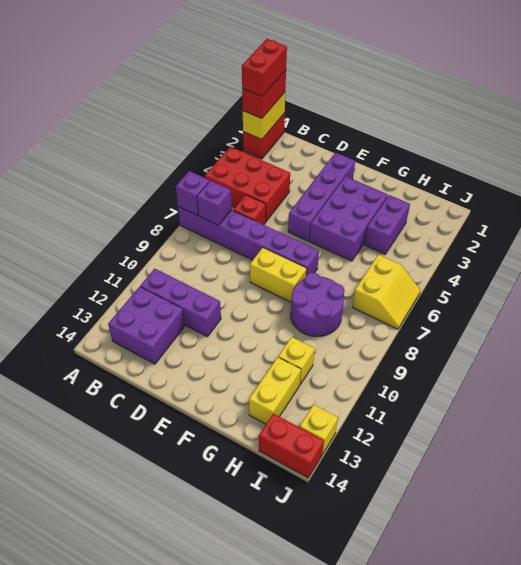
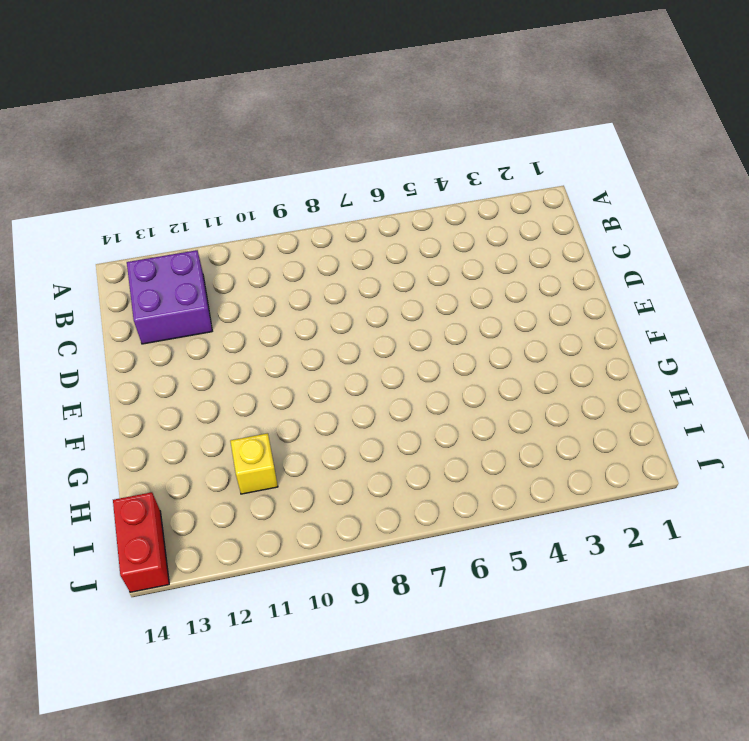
none -> red 1x2 brick [243,113,285,159]
none -> red 2x3 brick [205,147,290,222]
none -> purple 1x6 brick [178,207,319,275]

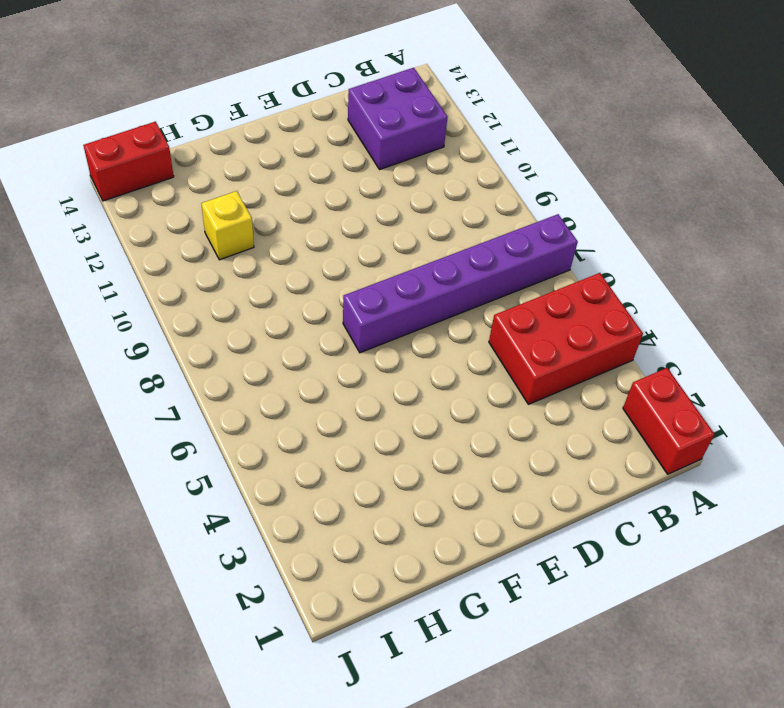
none -> purple 1x3 brick [140,269,221,337]
none -> red 1x1 brick [233,195,266,225]
none -> purple 1x4 brick [288,153,355,241]

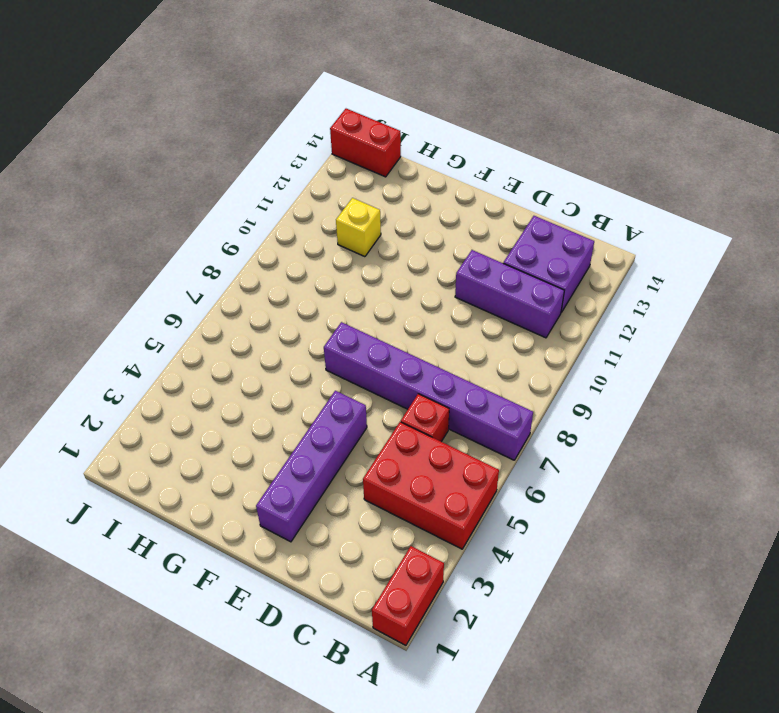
none -> yellow 1x2 brick [250,248,307,302]
none -> purple 2x3 brick [309,176,388,261]
none -> purple 2x2 round brick [291,273,345,336]

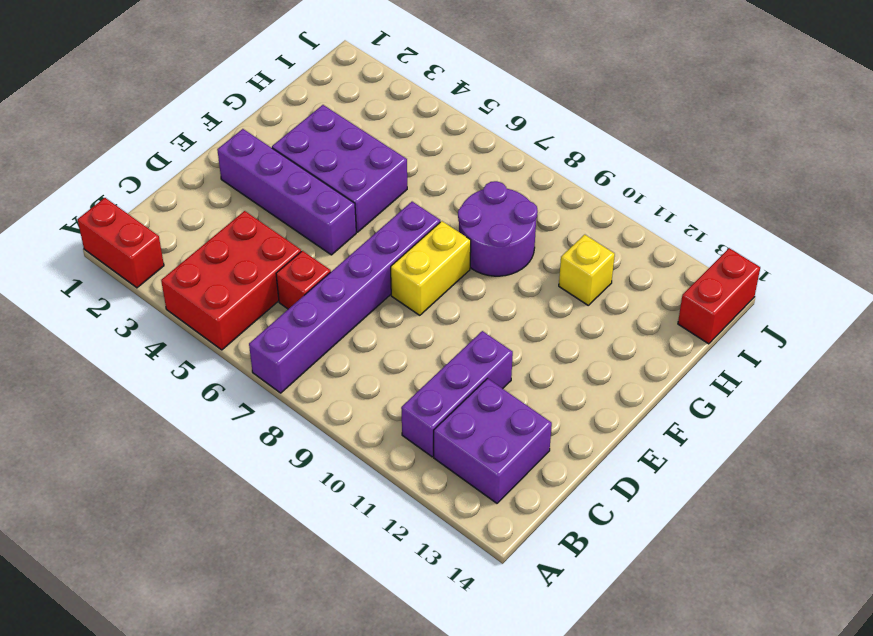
none -> purple 1x2 brick [364,195,410,254]
none -> yellow 1x2 brick [249,357,301,424]
none -> yellow 2x2 slope [352,255,420,329]

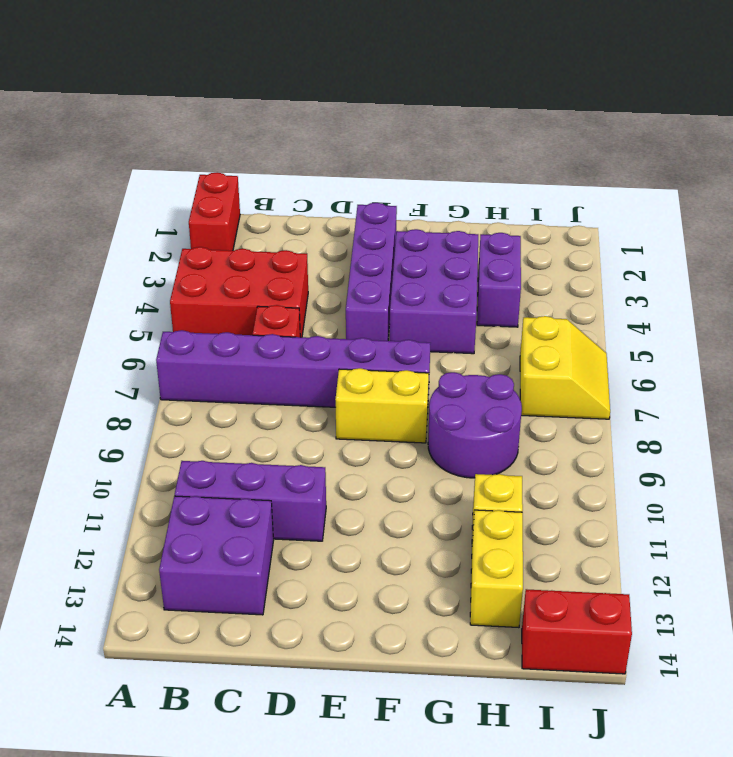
none -> yellow 1x1 brick [300,404,338,455]
none -> yellow 1x2 brick [243,93,285,139]
none -> purple 1x1 brick [176,171,209,215]

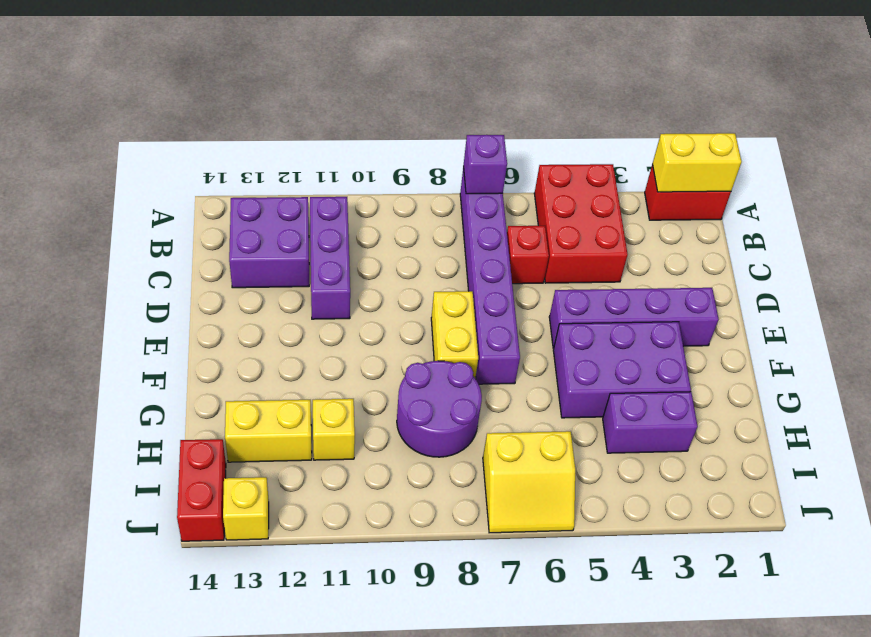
none -> purple 1x1 brick [197,181,232,225]
none -> red 1x2 brick [242,70,286,119]
none -> red 1x2 brick [242,39,287,96]

